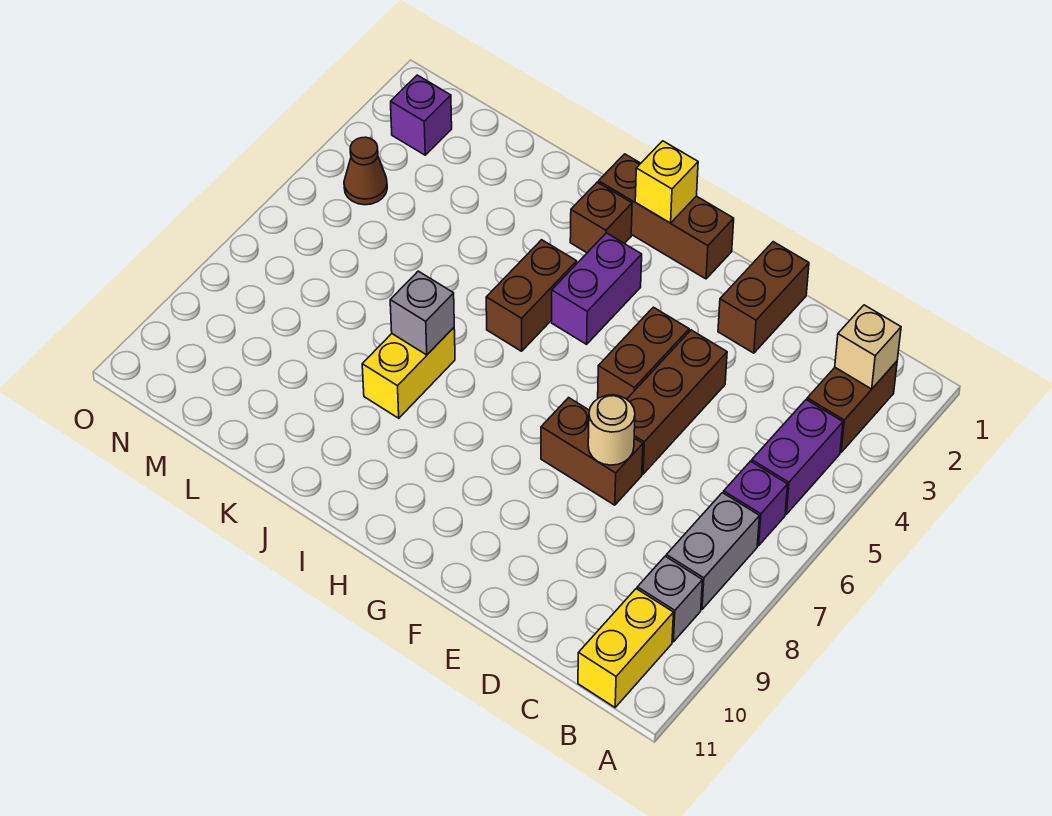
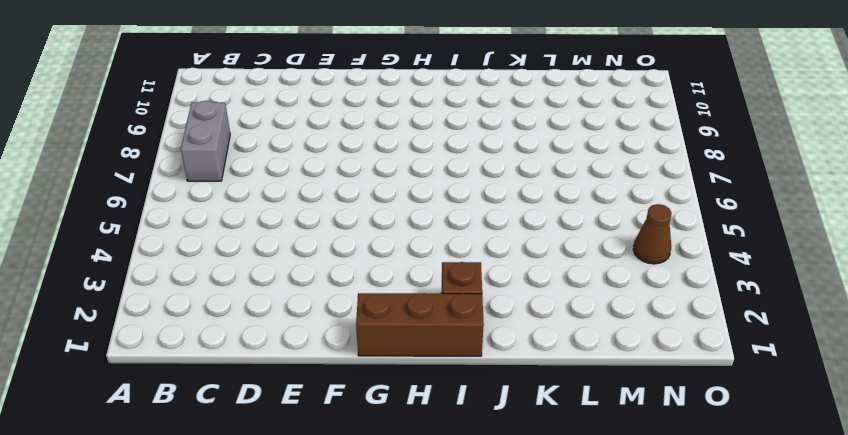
none -> brown 1x2 brick [807,361,897,452]
none -> purple 1x2 brick [752,400,843,514]
none -> purple 1x1 brick [724,461,788,546]

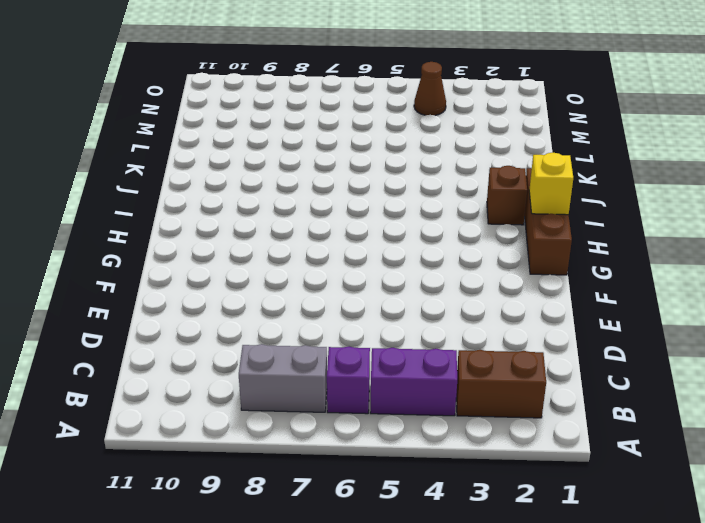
none -> grey 1x1 brick [637,556,702,642]
none -> yellow 1x2 brick [578,589,674,707]
none -> brown 1x2 brick [718,242,809,353]

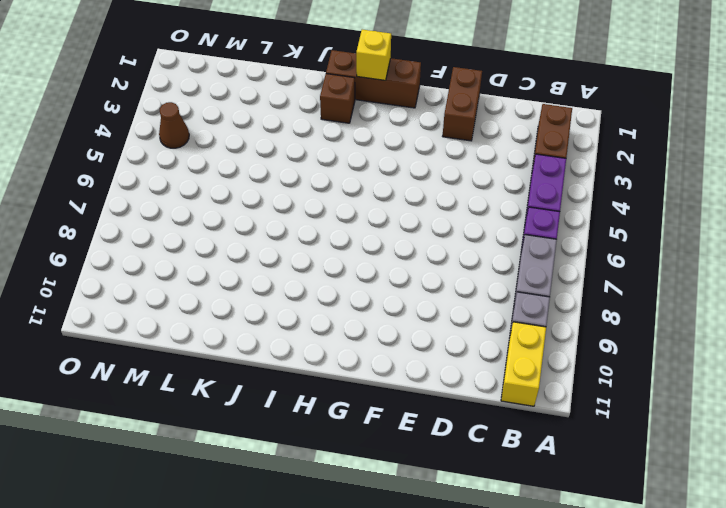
none -> brown 1x3 brick [627,330,727,474]
none -> brown 1x2 brick [541,398,643,505]
none -> brown 1x2 brick [598,307,689,399]

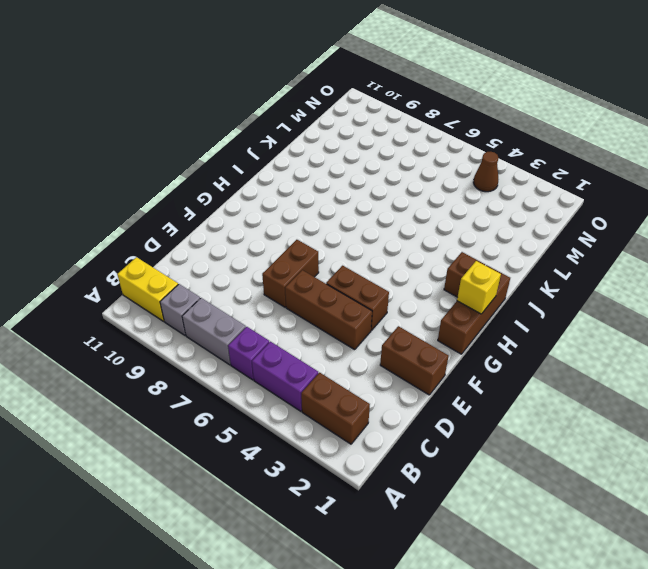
none -> purple 1x2 brick [552,233,642,344]
none -> brown 1x2 brick [486,240,577,351]
none -> yellow 1x2 brick [362,328,455,418]

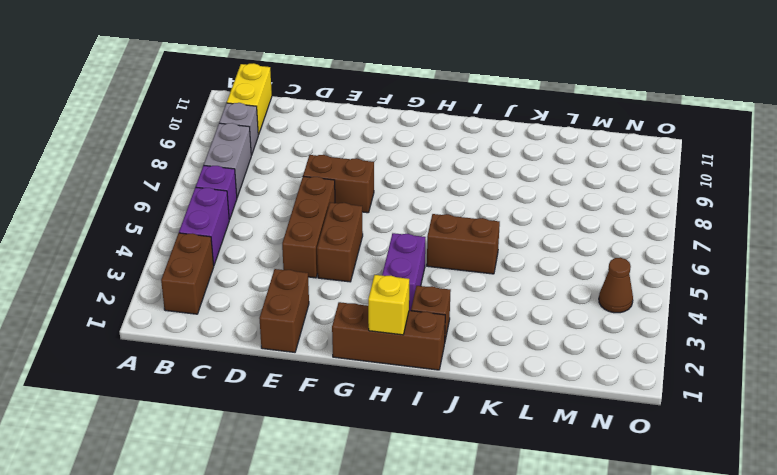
brown 1x2 brick [427,214,500,274] -> brown 1x2 brick turned to [486,240,577,351]
none -> yellow 1x2 brick [362,328,455,418]
none -> purple 1x1 brick [391,75,452,155]
none -> tan 1x1 brick [835,305,901,389]

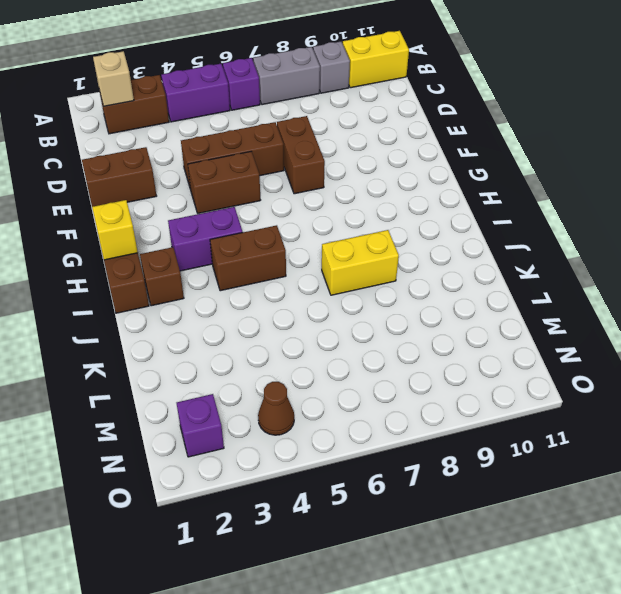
none -> tan 1x1 round brick [588,395,635,465]
none -> grey 1x1 brick [390,271,454,355]

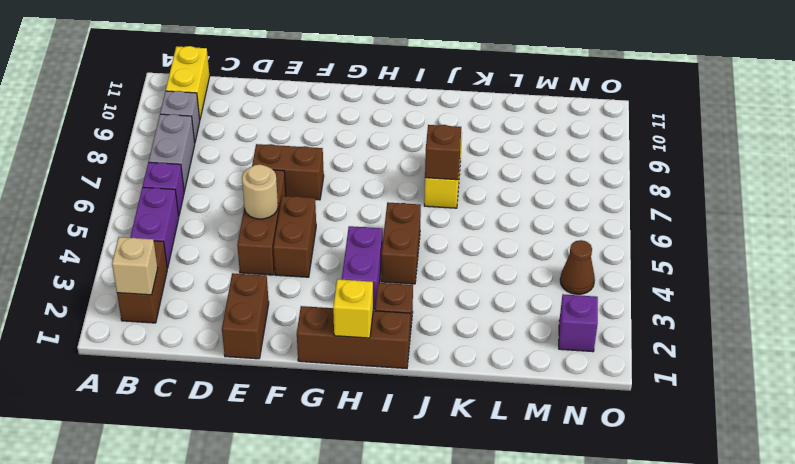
tan 1x1 round brick [242,164,278,219] -> tan 1x1 round brick moved to [588,395,635,465]
brown 1x1 brick [425,125,461,180] -> grey 1x1 brick [390,271,454,355]

